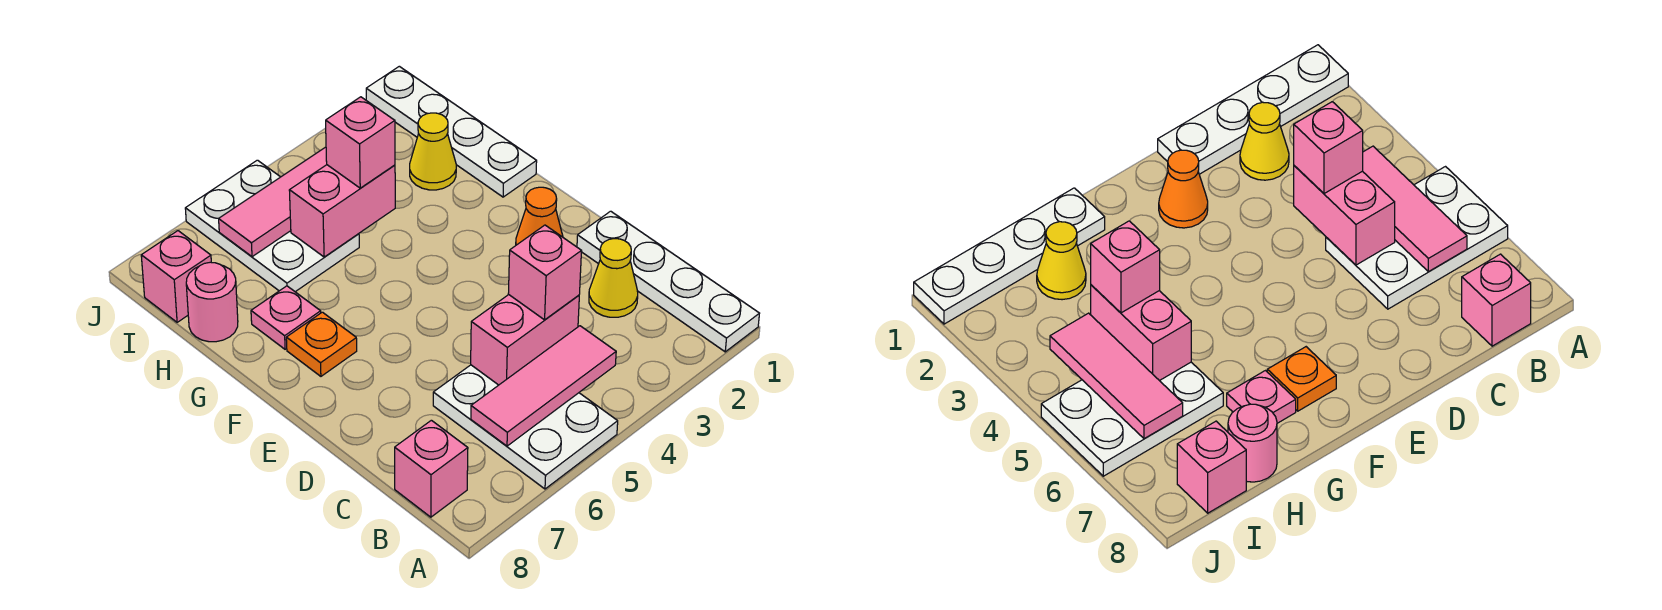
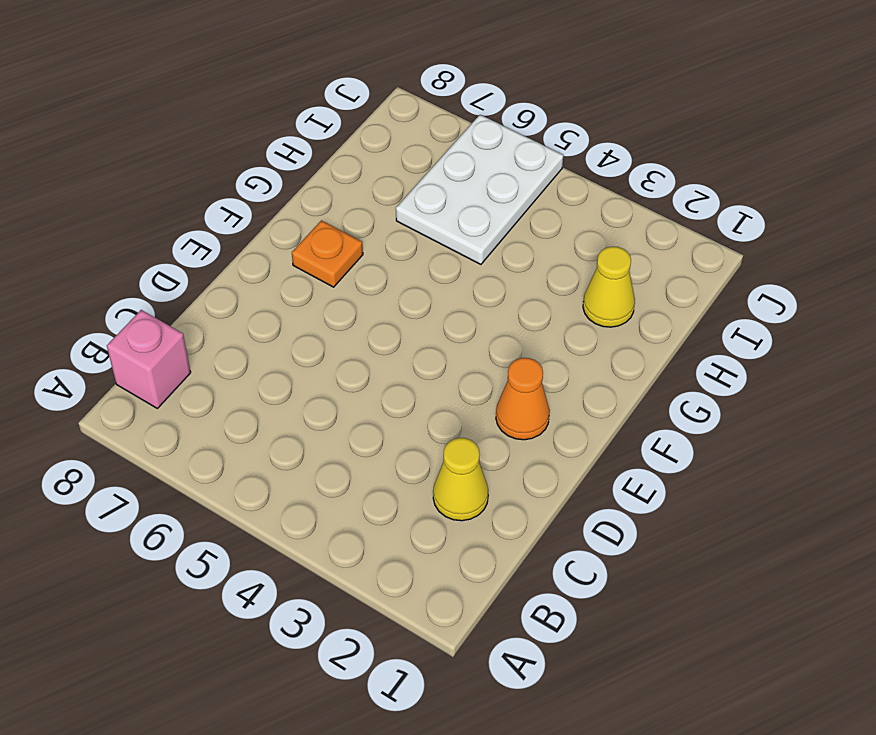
none -> white 1x4 plate [577,211,759,352]
none -> white 2x3 plate [433,365,618,489]
none -> white 1x4 plate [366,66,537,197]

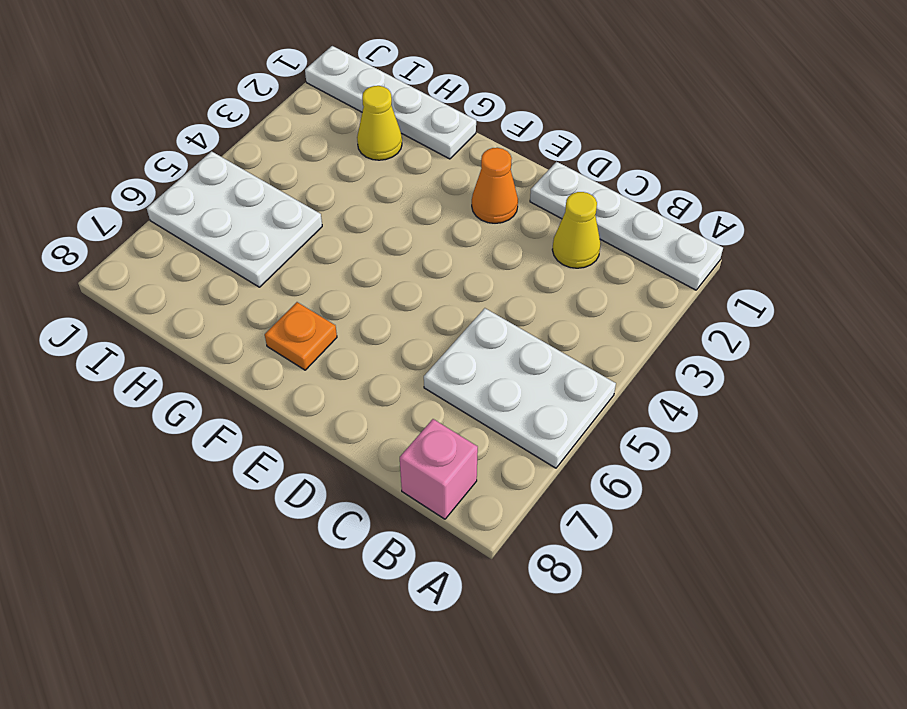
none -> pink 1x1 plate [251,286,321,349]
none -> pink 1x1 round brick [186,262,238,342]
none -> pink 1x1 brick [141,231,211,322]

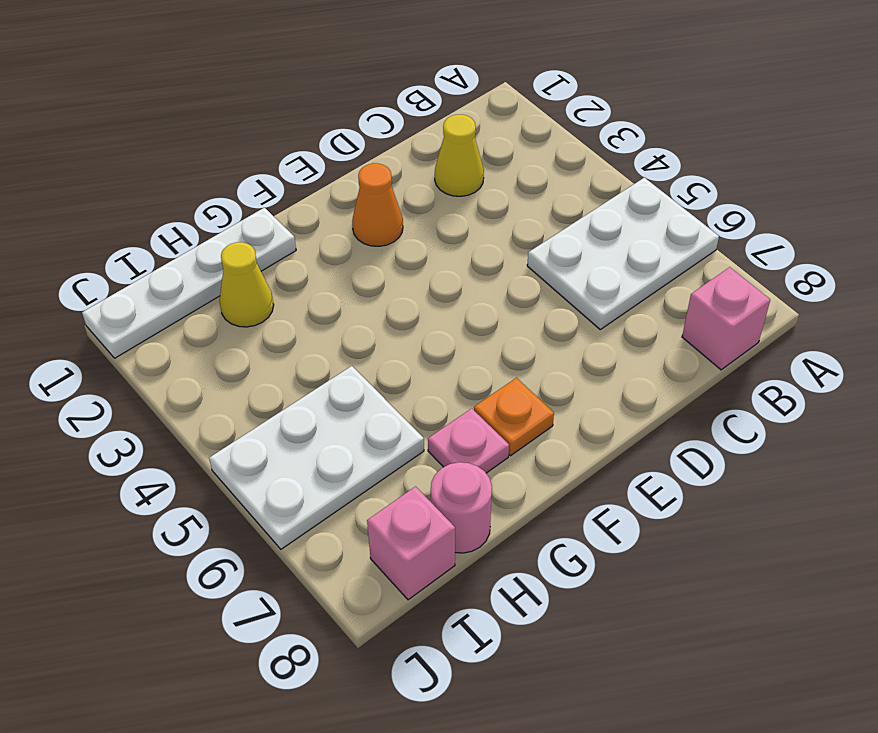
none -> white 1x4 plate [577,211,759,352]
none -> pink 1x3 tile [471,326,616,446]
none -> pink 1x2 brick [471,295,579,385]

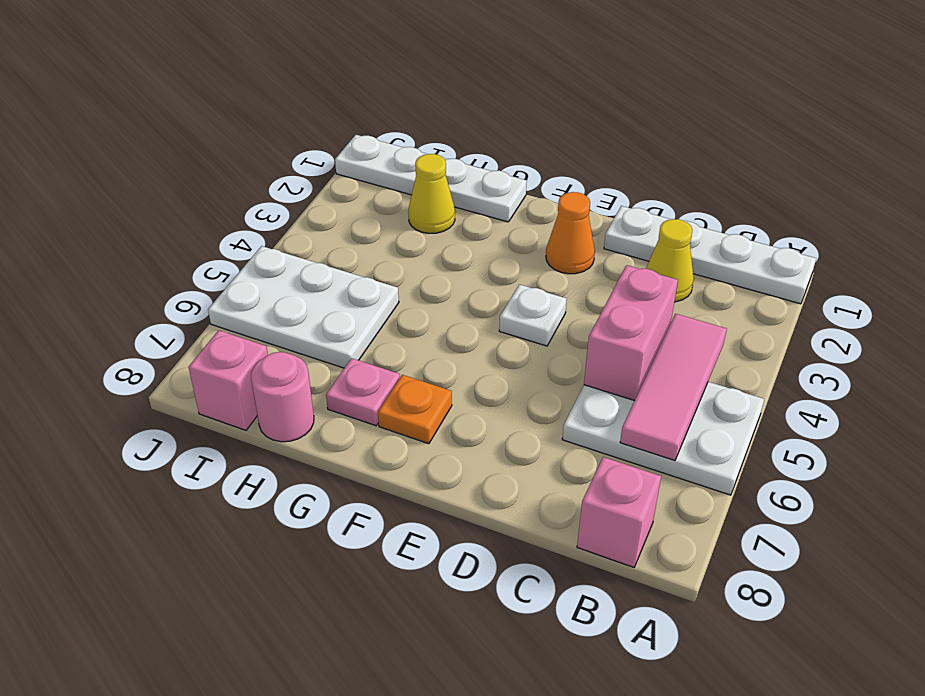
white 1x1 plate [499,284,567,346] -> none
none -> pink 1x2 brick [289,165,395,257]
none -> pink 1x3 tile [219,147,327,257]
none -> pink 1x1 brick [508,225,581,320]

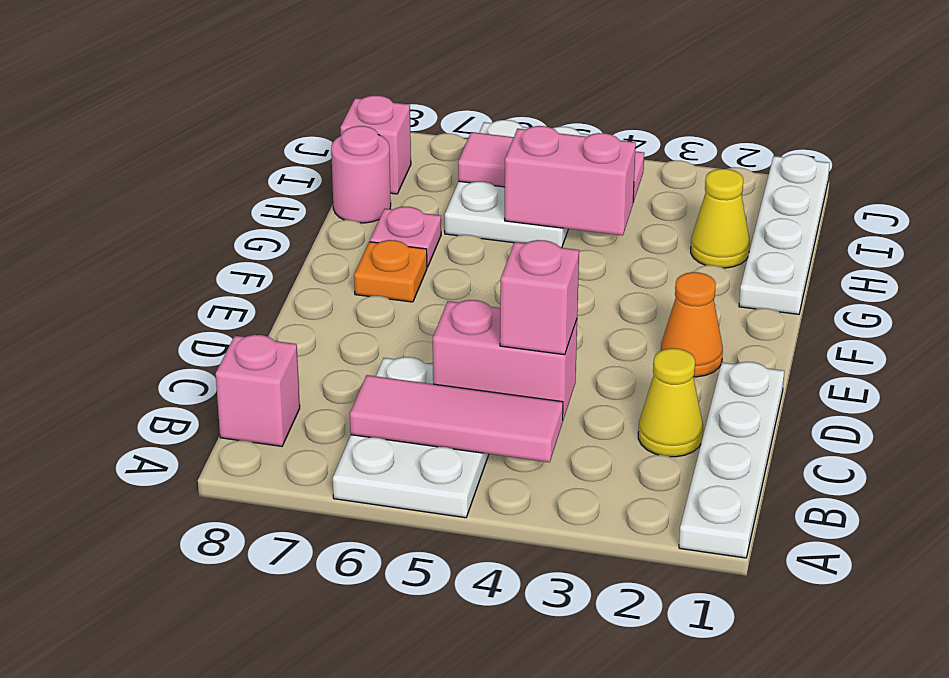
none -> pink 1x1 brick [326,97,395,188]

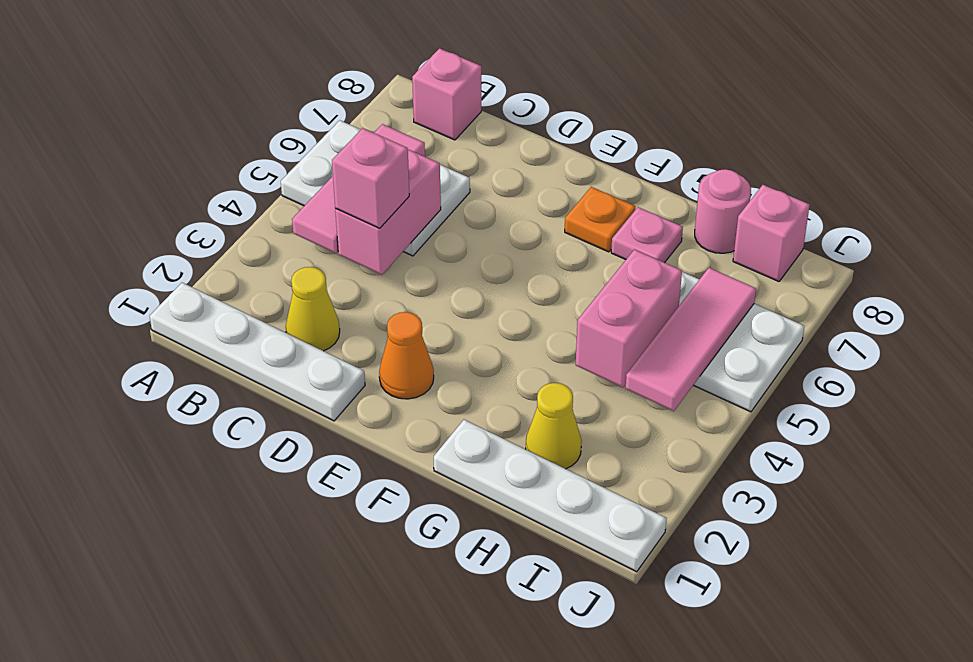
none -> pink 1x1 brick [326,97,395,188]

